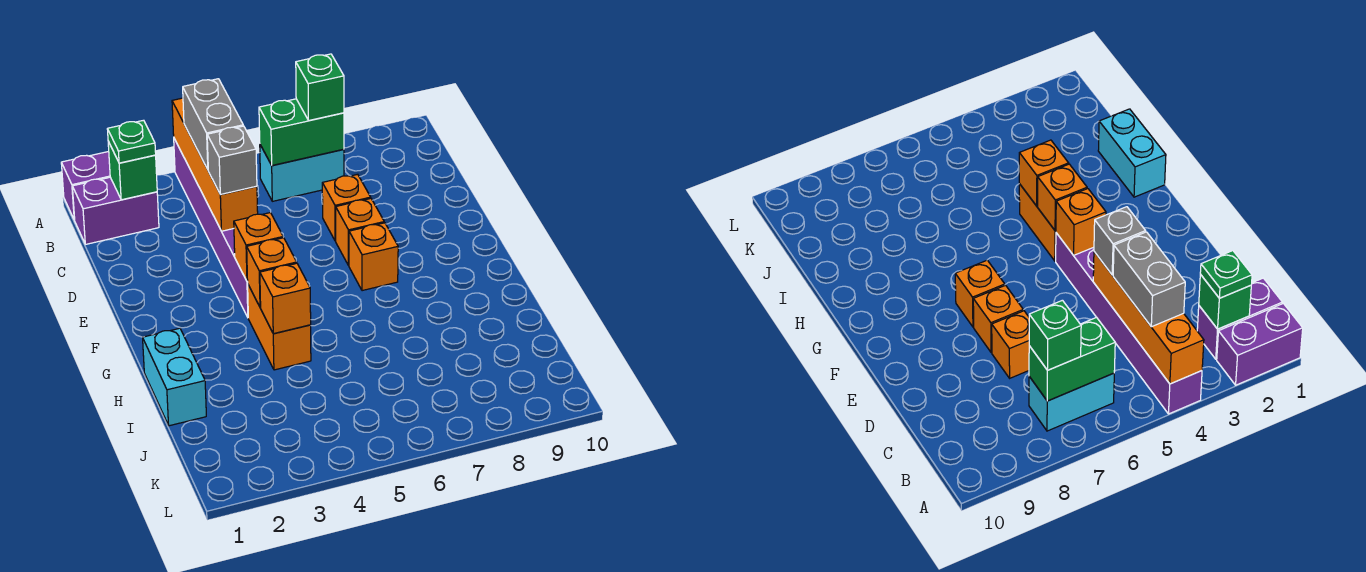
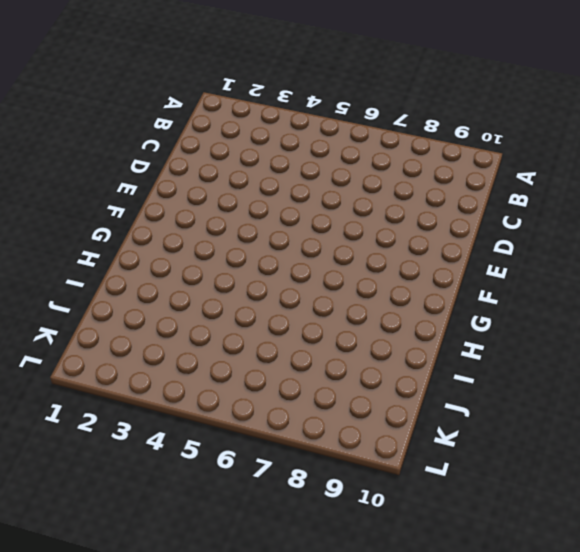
none -> purple 1x2 brick [61,152,110,220]
none -> purple 1x6 brick [174,139,248,317]
none -> purple 1x2 brick [72,177,159,244]

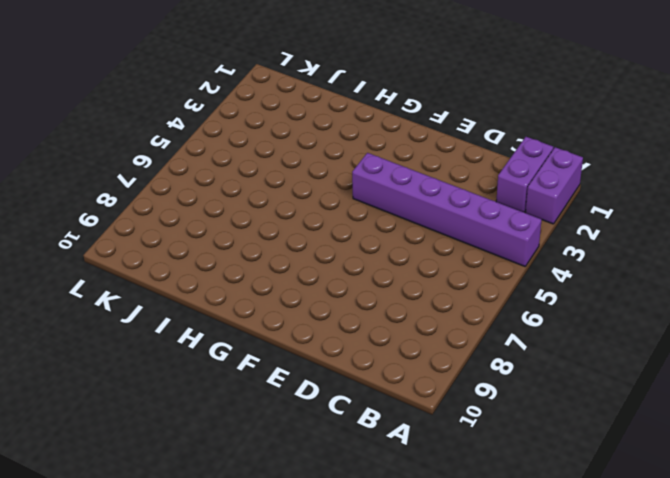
none -> cyan 1x2 brick [260,145,344,201]
none -> orange 1x1 brick [322,174,371,241]
none -> orange 1x1 brick [336,199,384,266]

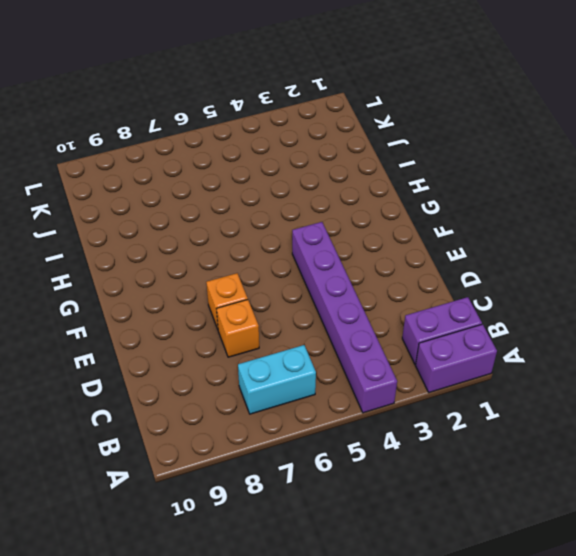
none -> orange 1x1 brick [349,223,398,291]
none -> orange 1x2 brick [248,285,311,370]
none -> cyan 1x2 brick [143,328,206,426]

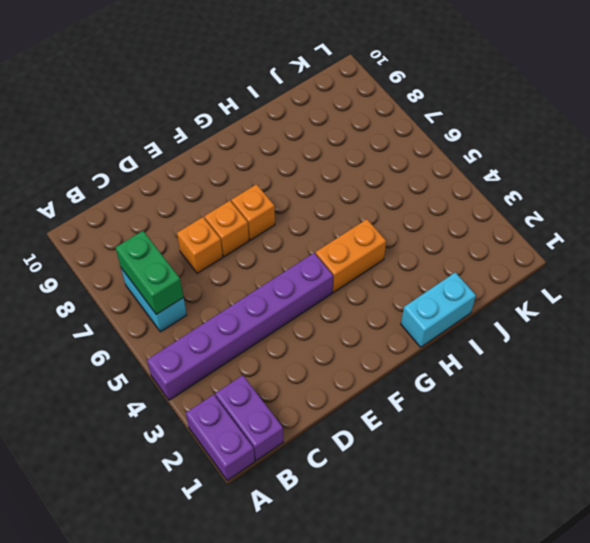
none -> orange 1x4 brick [172,98,258,231]
none -> green 1x1 brick [108,142,157,200]
none -> orange 1x1 brick [234,213,284,282]

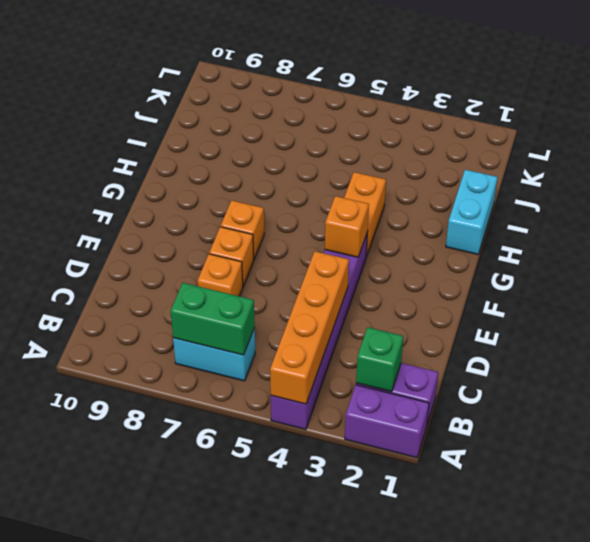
none -> orange 1x1 brick [247,238,297,307]
none -> orange 1x1 brick [260,263,311,334]
none -> green 1x1 plate [107,120,156,163]

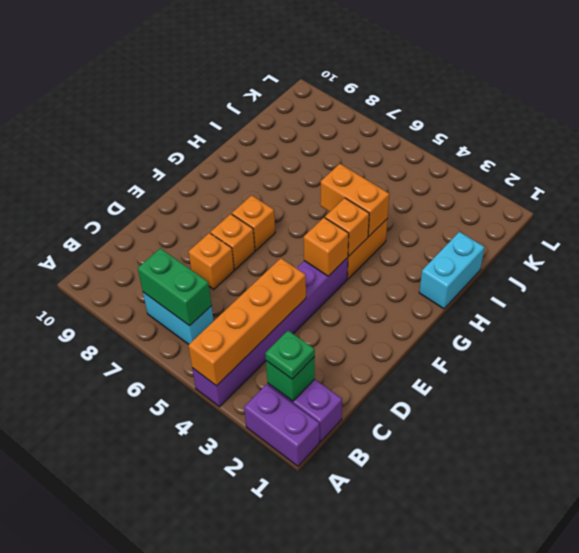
orange 1x2 brick [320,164,389,236] -> orange 1x1 brick [260,263,311,334]
none -> grey 1x2 brick [183,79,243,169]
none -> green 1x1 brick [296,54,344,120]
none -> grey 1x1 brick [207,126,257,195]

